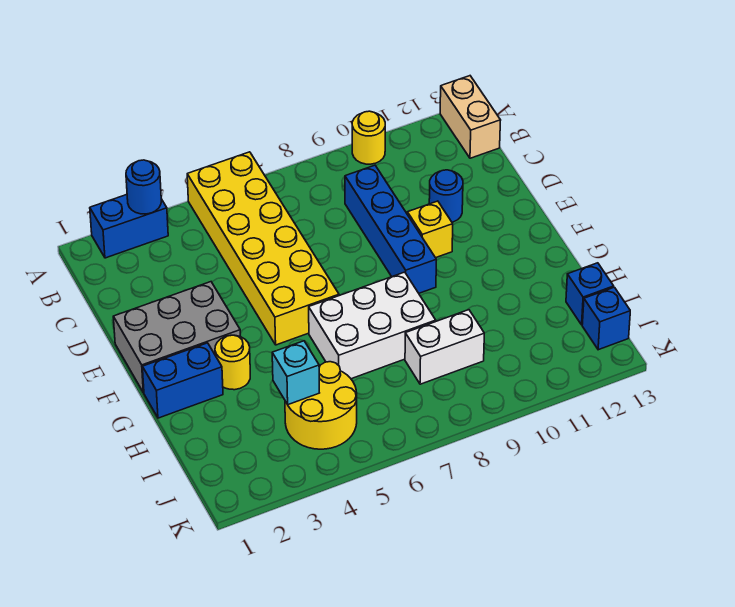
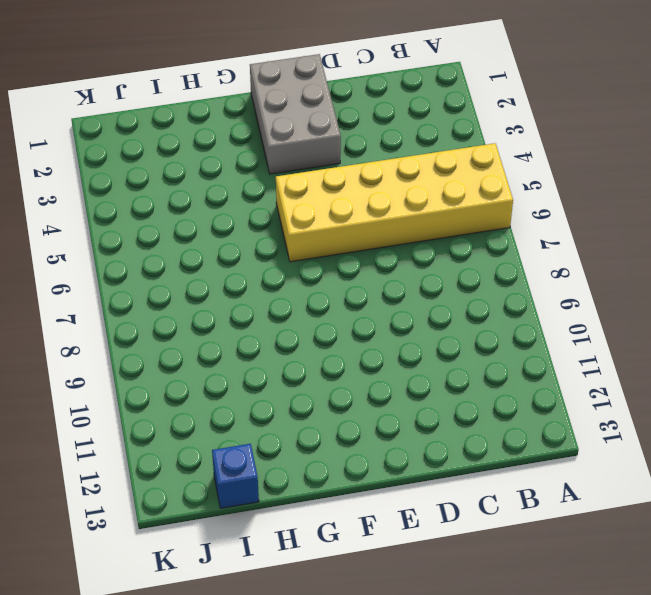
none -> blue 1x2 brick [90,195,168,258]
none -> yellow 1x1 round brick [352,111,385,164]
none -> tan 1x2 brick [440,76,501,158]

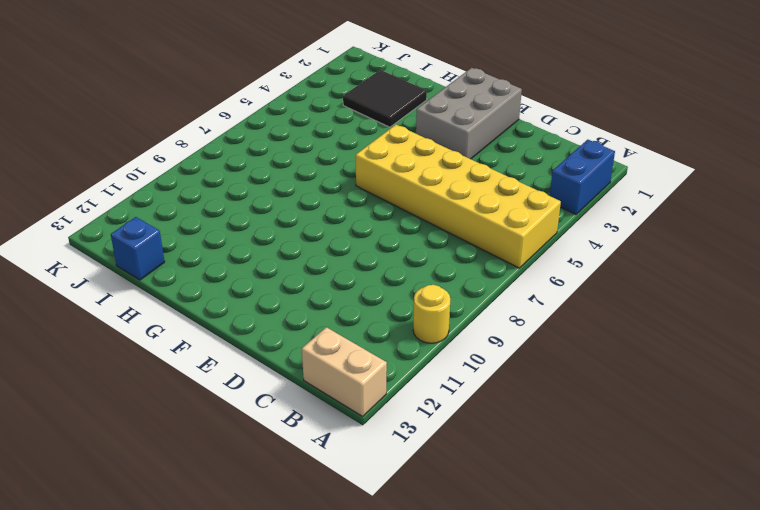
black 2x2 tile [343,70,427,127] -> none
none -> blue 1x4 brick [345,165,436,293]
none -> blue 1x1 round brick [429,170,463,222]
none -> yellow 1x1 brick [407,201,453,258]

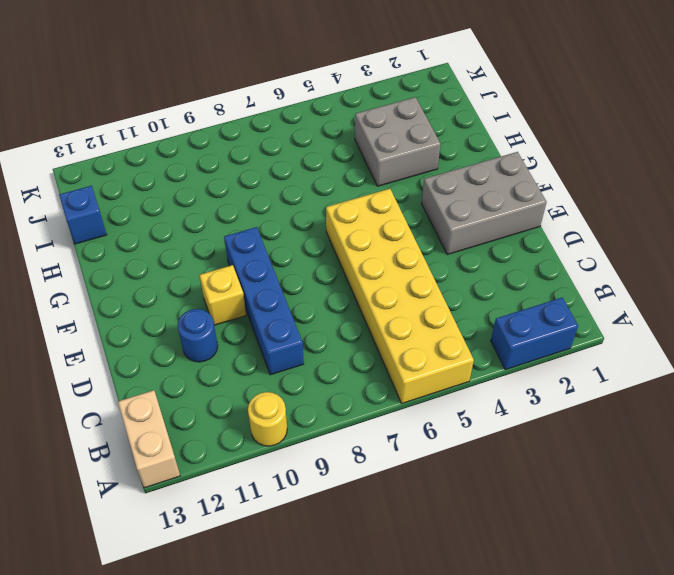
grey 2x2 brick [355,97,441,186] -> yellow 2x2 round brick [285,362,357,449]
none -> blue 1x2 brick [142,343,223,418]
none -> yellow 1x1 round brick [215,335,250,390]
none -> white 2x3 brick [309,272,436,379]

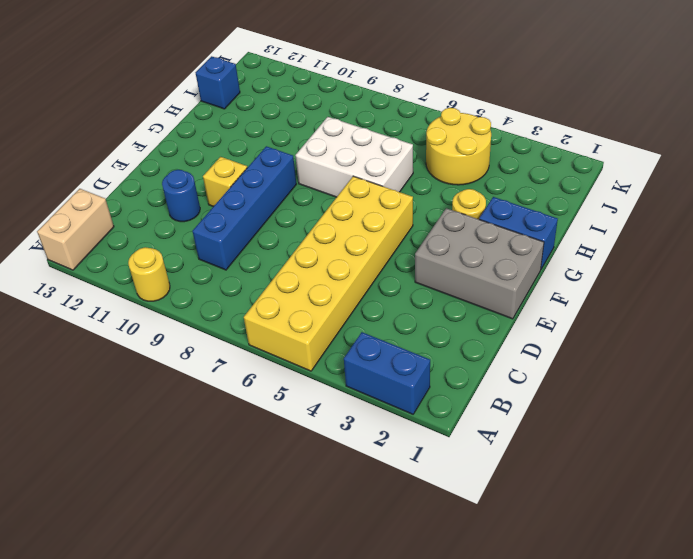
none -> white 1x2 brick [405,310,484,384]
none -> blue 1x1 brick [582,287,630,350]
none -> blue 1x1 round brick [126,160,161,214]

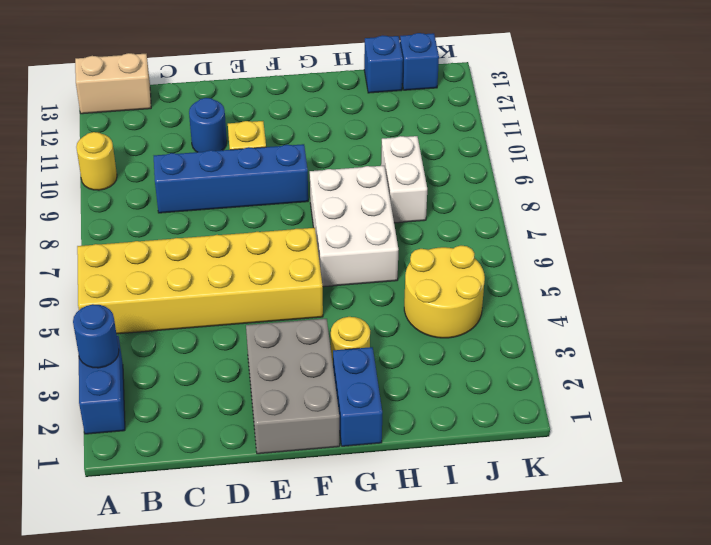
none -> cyan 1x1 brick [272,341,319,405]

